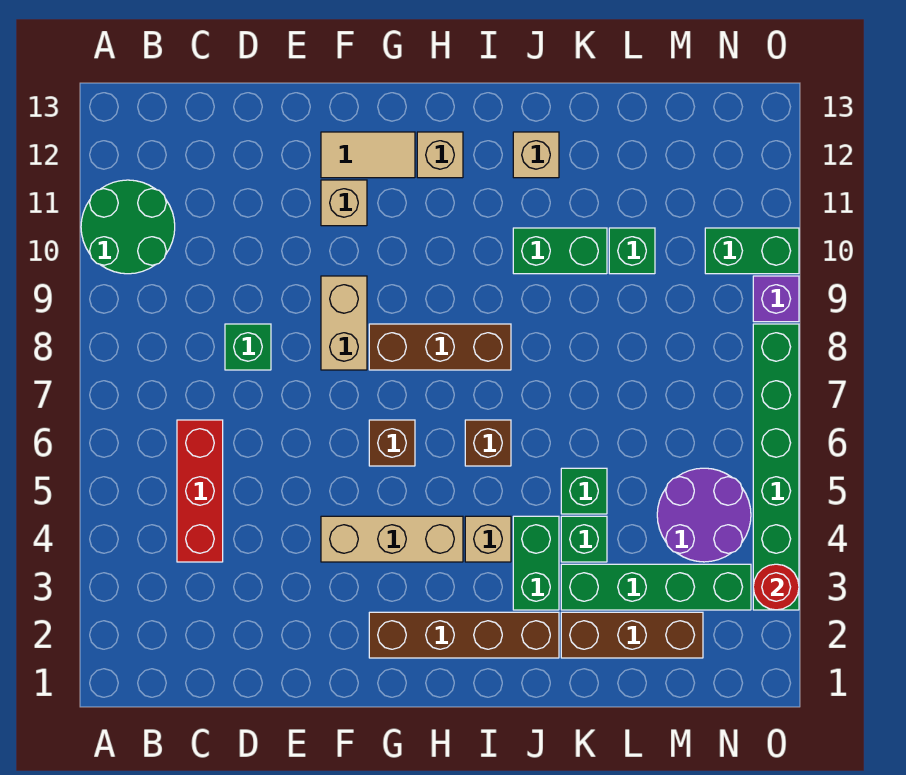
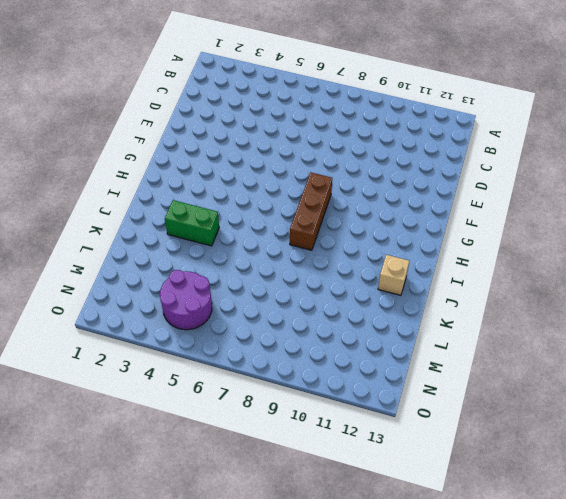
none -> green 2x2 round brick [81,180,175,274]
none -> red 1x3 brick [177,420,223,562]
none -> green 1x1 brick [225,324,271,370]

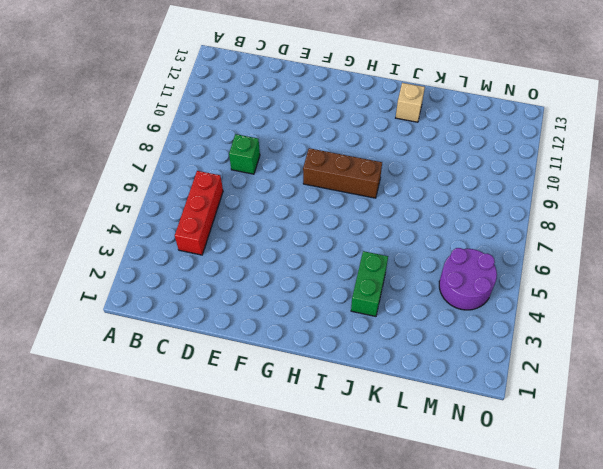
none -> green 2x2 round brick [81,180,175,274]
none -> tan 1x3 brick [321,516,463,562]
none -> tan 1x2 brick [321,276,367,370]

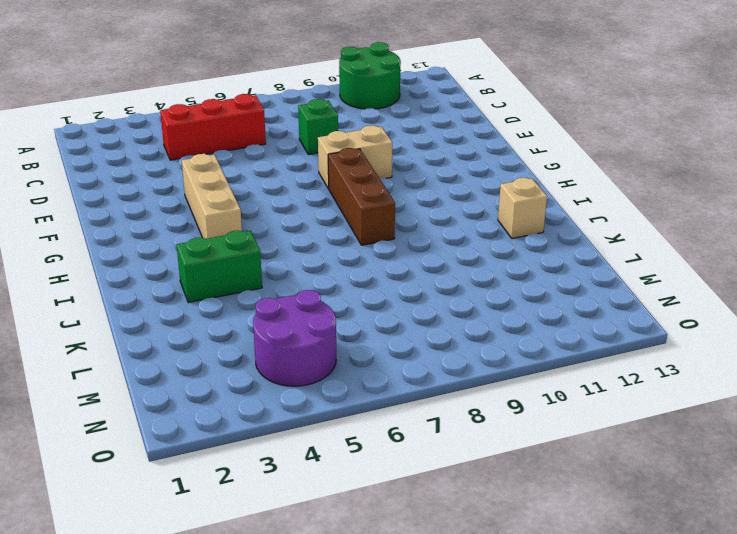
none -> tan 1x1 brick [321,180,367,226]
none -> tan 1x2 tile [321,132,415,178]
none -> brown 1x4 brick [369,612,559,658]

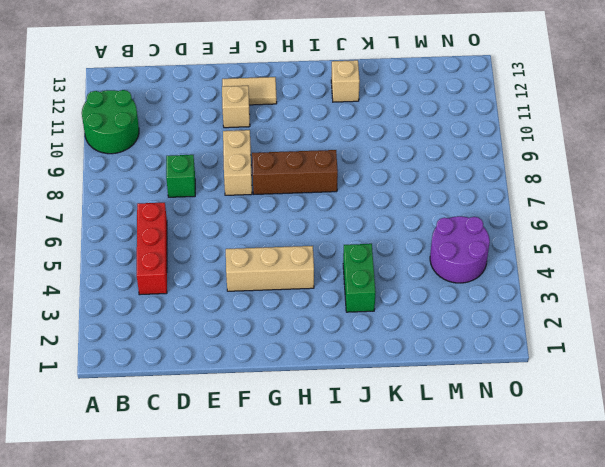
none -> brown 1x4 brick [369,612,559,658]
none -> brown 1x1 brick [369,420,415,466]
none -> tan 1x1 brick [417,132,463,178]

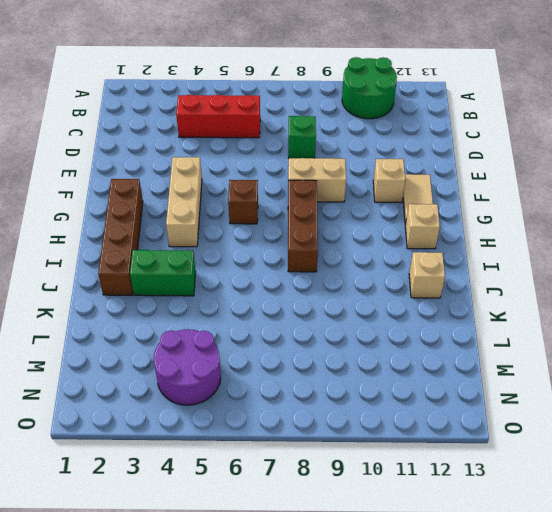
none -> tan 1x1 brick [465,516,511,562]
none -> brown 1x1 brick [465,420,511,466]
none -> green 1x2 brick [513,228,607,274]

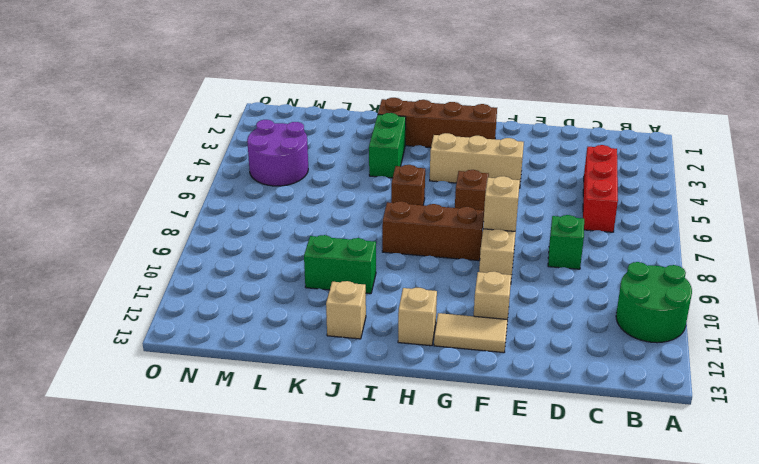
tan 1x1 brick [483,176,520,231] -> tan 1x1 brick moved to [465,516,511,562]
none -> brown 1x3 brick [561,612,703,658]
none -> green 1x4 brick [561,564,751,610]
none -> green 1x1 brick [561,516,607,562]

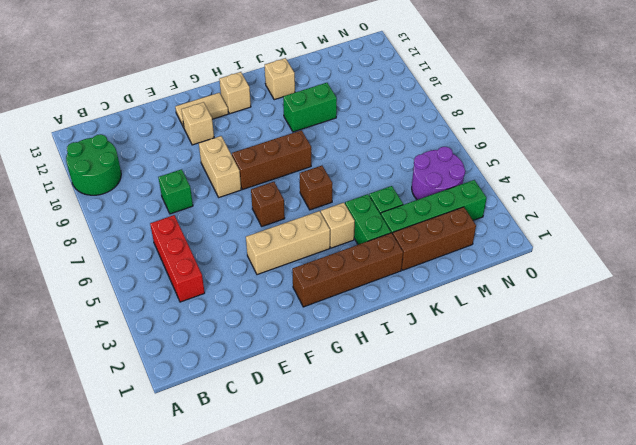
none -> green 1x1 brick [561,468,607,514]
none -> green 1x1 brick [609,228,655,274]
none -> green 1x2 brick [705,228,799,274]

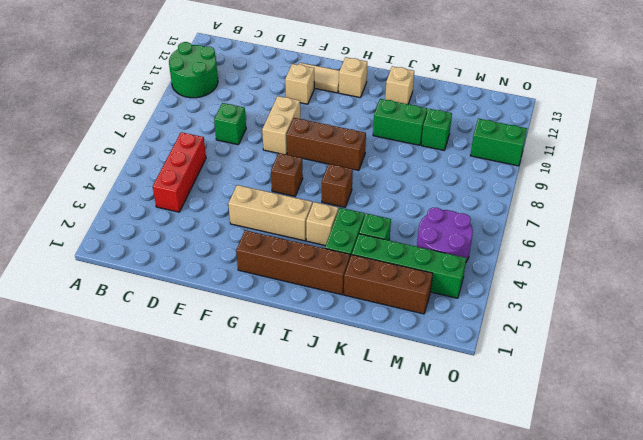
none -> green 1x1 brick [561,468,607,514]
none -> green 1x6 brick [753,324,799,610]
none -> purple 1x1 brick [753,276,799,322]

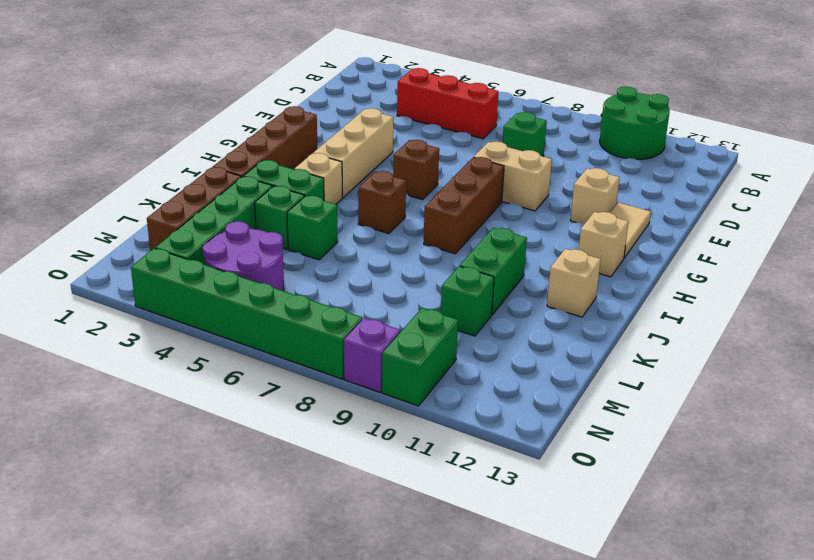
none -> red 1x1 round brick [753,564,799,610]

